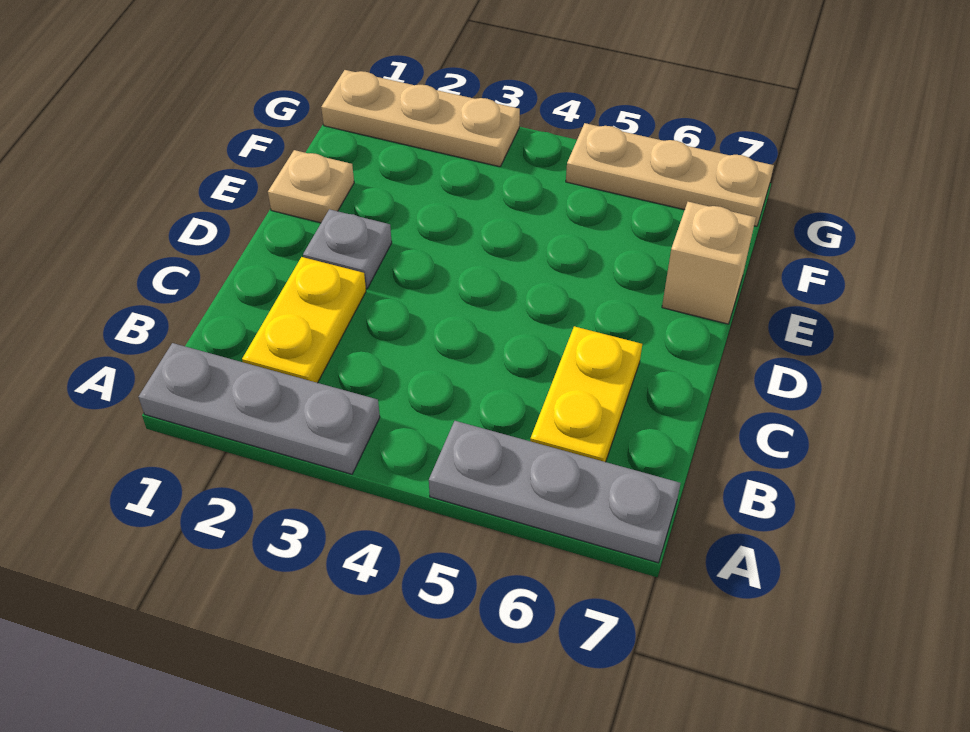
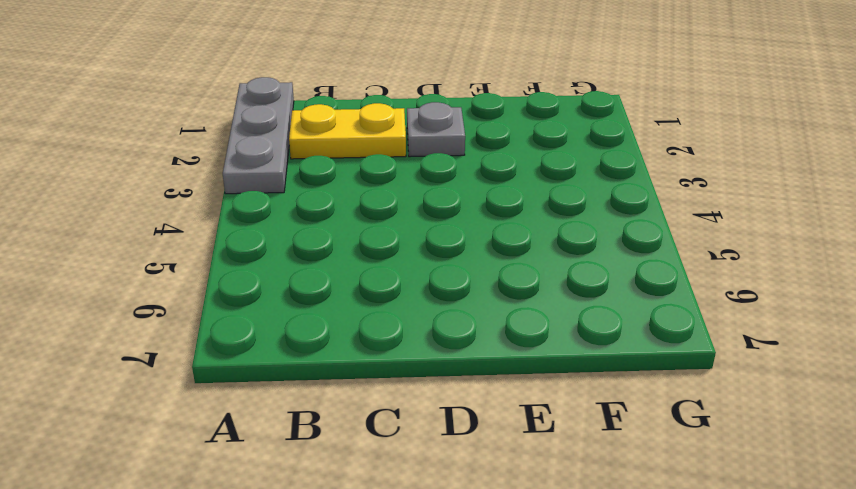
none -> grey 1x3 plate [429,421,681,563]
none -> yellow 1x2 plate [530,326,642,462]

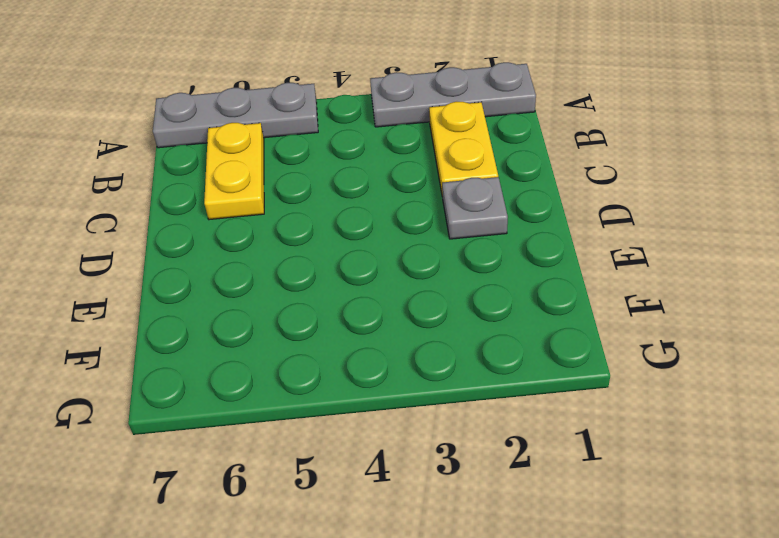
none -> tan 1x1 plate [268,150,354,223]
none -> tan 1x1 brick [662,202,756,324]

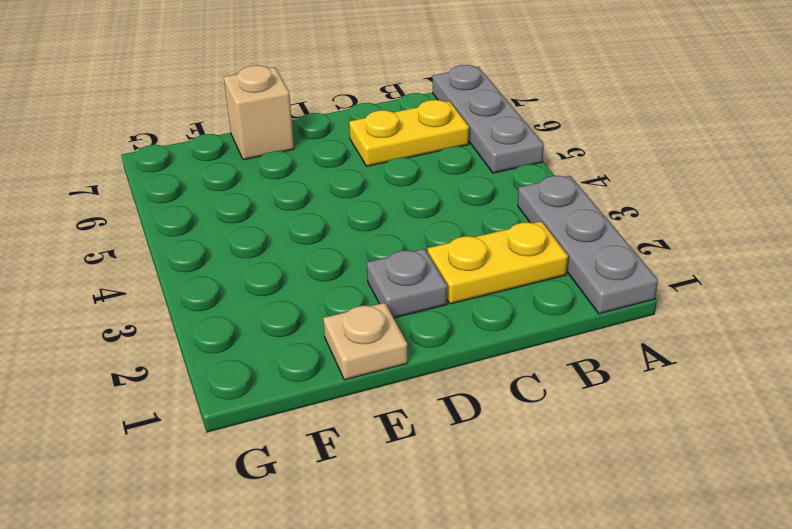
none -> tan 1x3 plate [321,70,520,167]
none -> tan 1x3 plate [566,123,774,226]

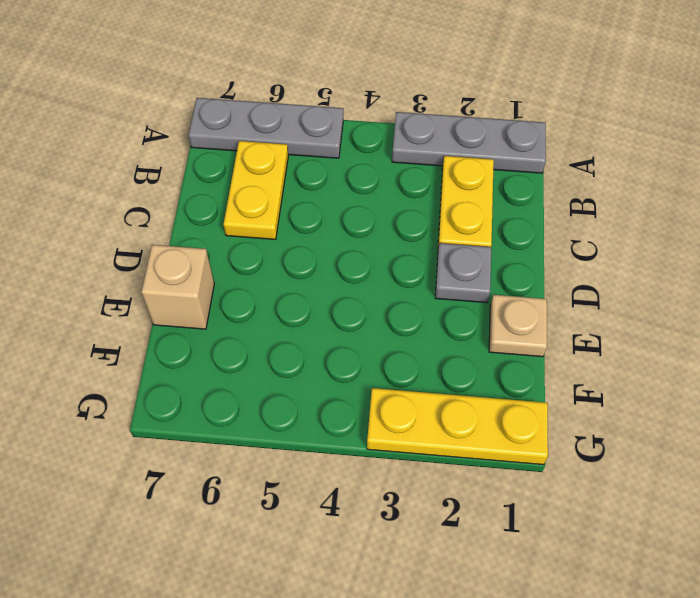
yellow 1x3 plate [367,388,548,465] -> tan 1x3 plate [321,70,520,167]
none -> tan 1x3 plate [566,123,774,226]

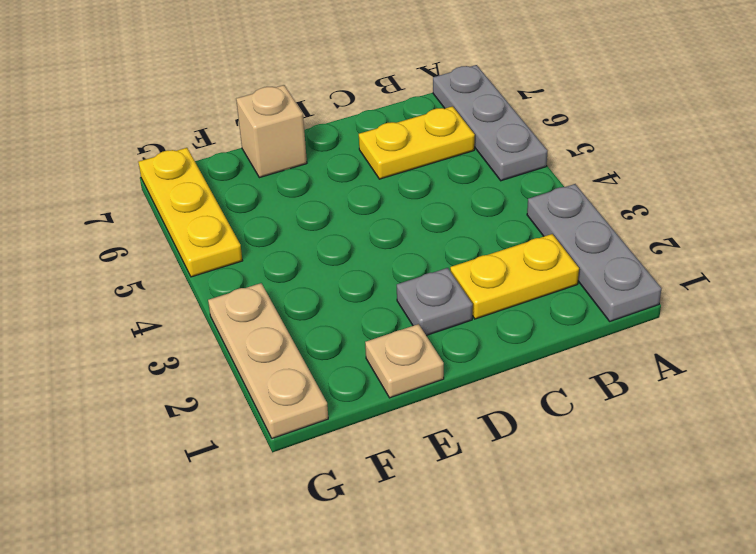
yellow 1x3 plate [138,148,243,277] -> tan 1x3 plate [566,123,774,226]

